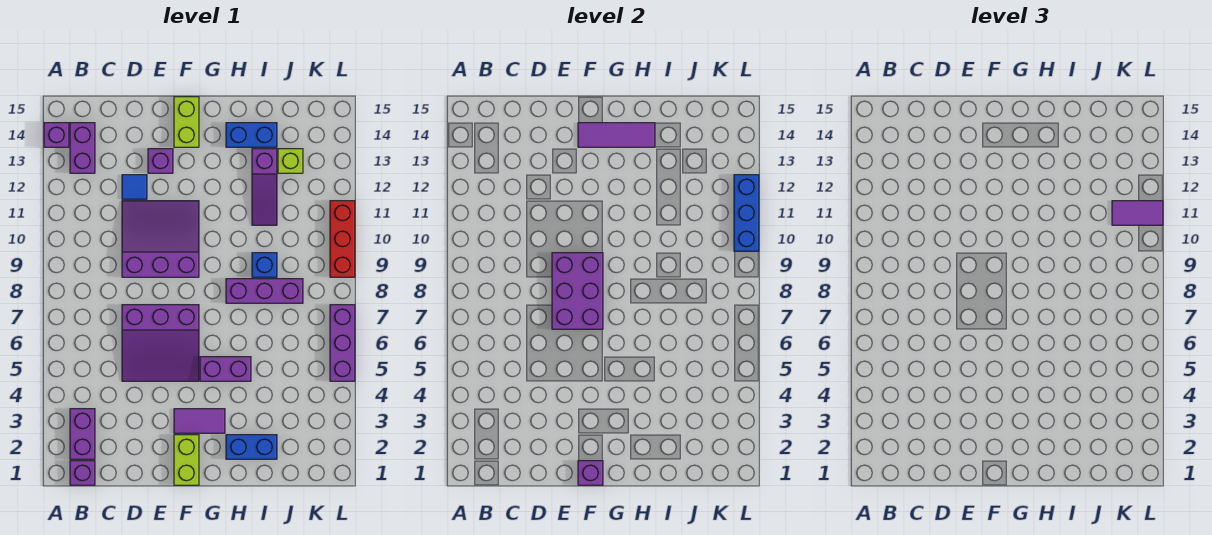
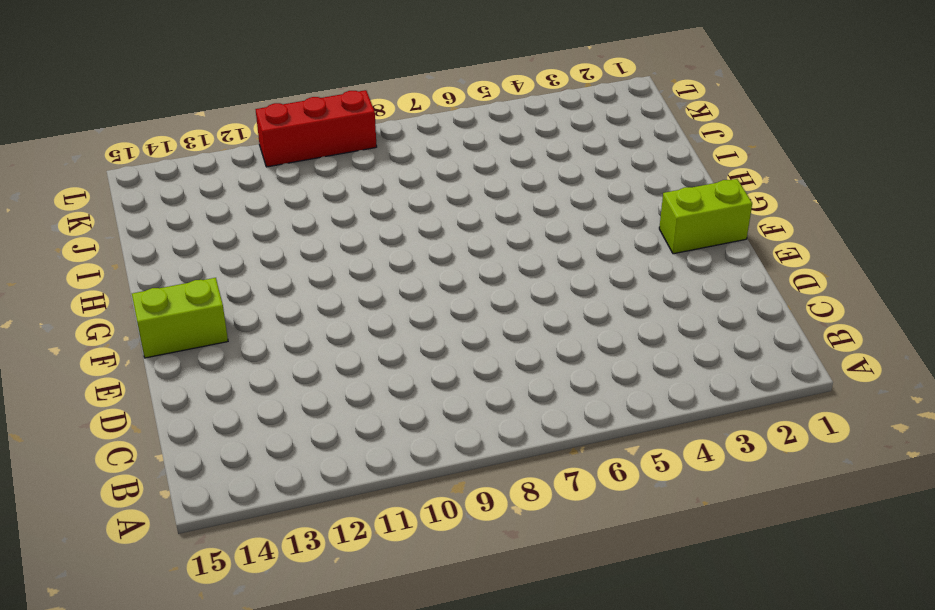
none -> purple 1x1 brick [44,123,69,147]
none -> purple 1x1 brick [70,461,95,485]
none -> purple 1x2 brick [70,409,95,459]

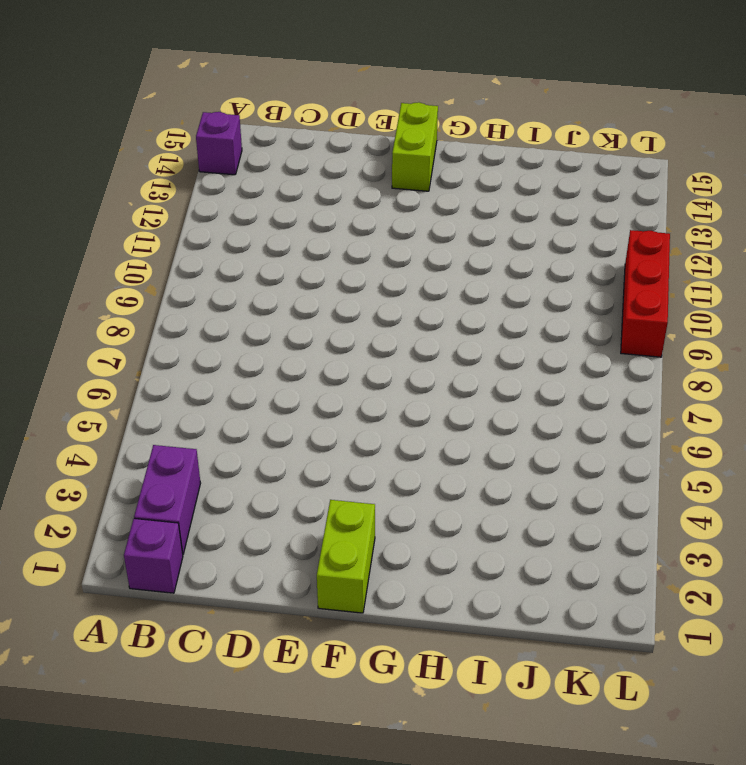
none -> purple 1x2 brick [70,123,95,173]
none -> purple 3x3 slope [122,305,199,381]
none -> purple 3x3 slope [122,201,199,277]

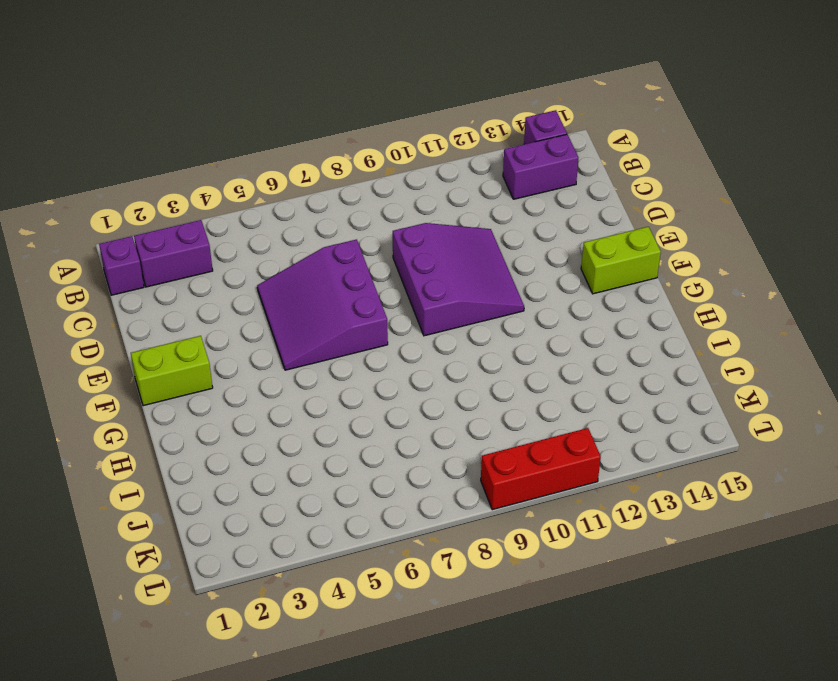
none -> blue 1x1 tile [122,175,147,199]
none -> purple 1x1 brick [148,149,173,173]
none -> purple 1x2 tile [174,409,225,433]

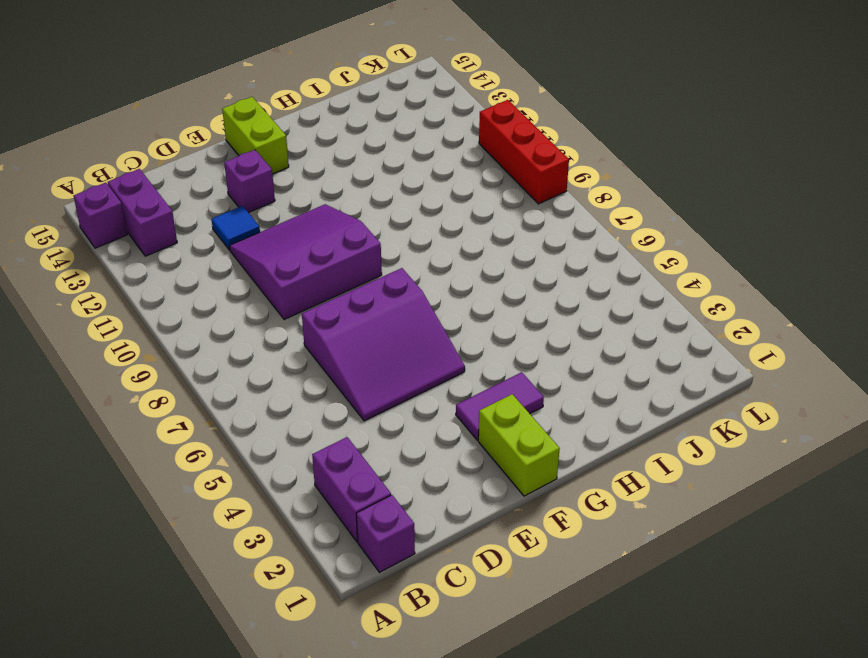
none -> purple 1x2 brick [200,357,251,381]
none -> blue 1x2 brick [226,435,277,459]
none -> purple 1x3 brick [226,279,303,303]

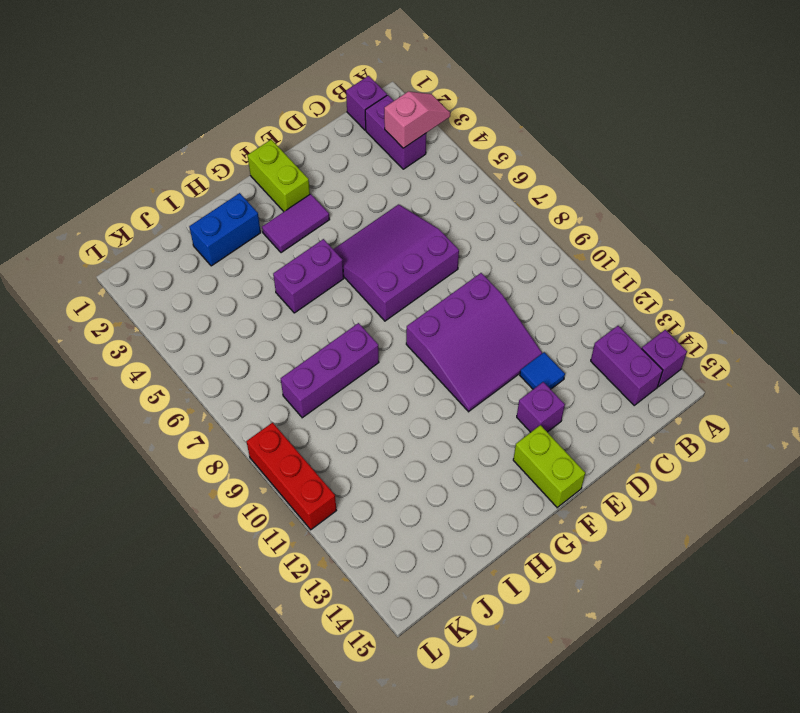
pink 1x2 slope [384,91,450,148] -> none
none -> blue 1x2 brick [226,123,277,147]
none -> blue 1x1 brick [252,253,277,277]
none -> purple 1x3 slope [252,149,277,225]

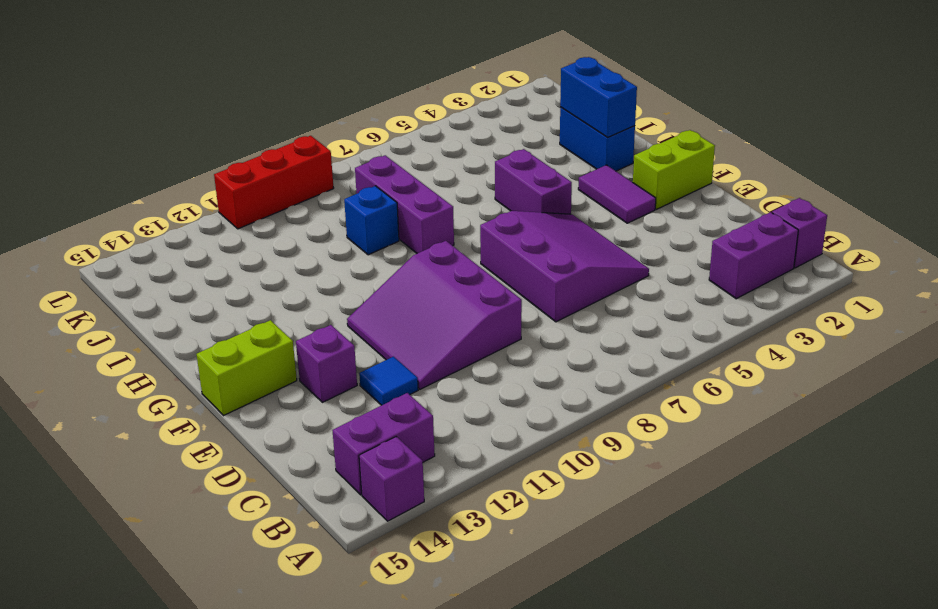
blue 1x2 brick [560,57,637,138] -> blue 1x2 brick moved to [226,123,277,147]
none -> purple 1x3 slope [252,149,277,225]
none -> lime 1x1 brick [278,149,303,173]
none -> purple 1x3 brick [330,305,355,381]

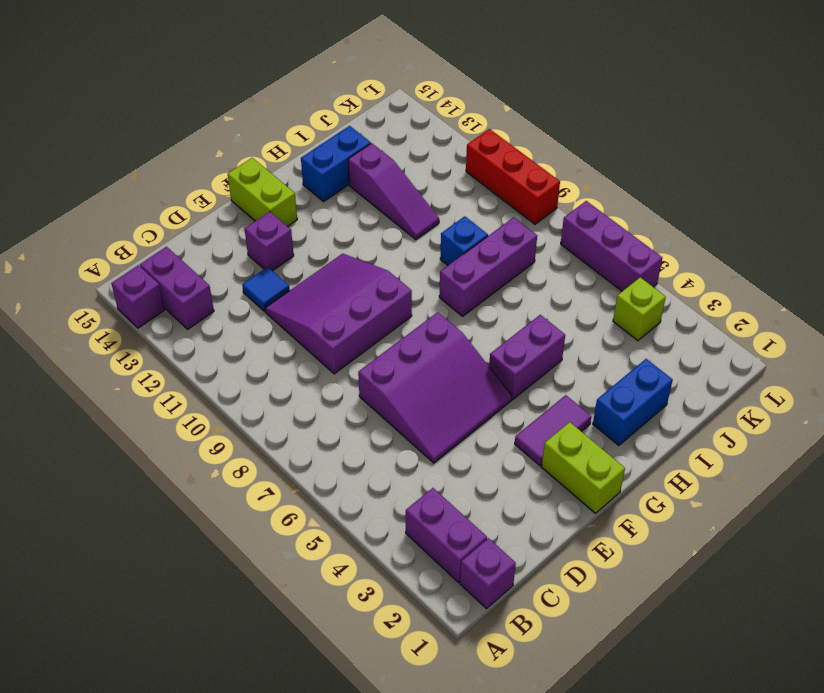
lime 1x1 brick [613,277,666,341] -> lime 1x1 brick moved to [278,149,303,173]
none -> purple 2x3 brick [552,253,603,329]
none -> purple 1x1 brick [578,461,603,485]
none -> purple 1x3 tile [578,123,655,147]

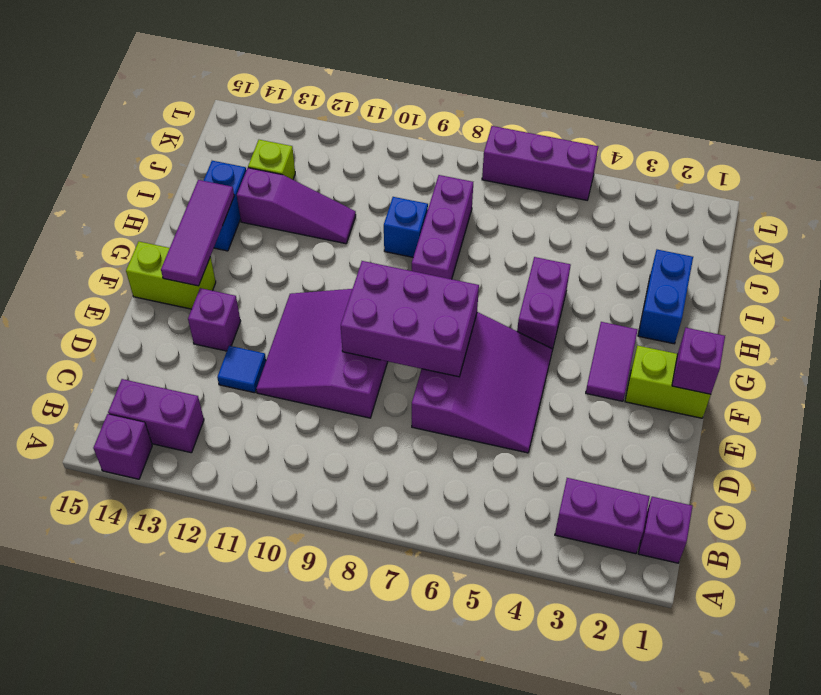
none -> red 1x3 brick [330,201,355,277]
none -> blue 1x3 brick [734,175,759,251]
none -> purple 1x2 tile [1112,201,1163,225]

